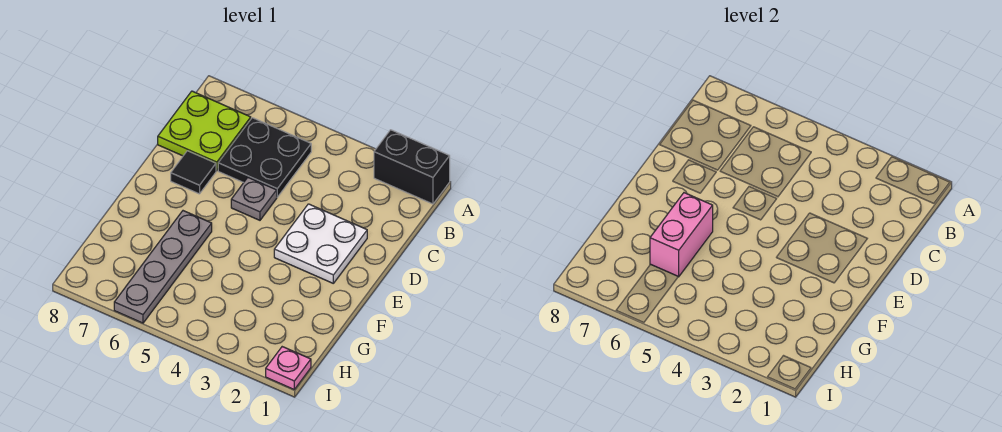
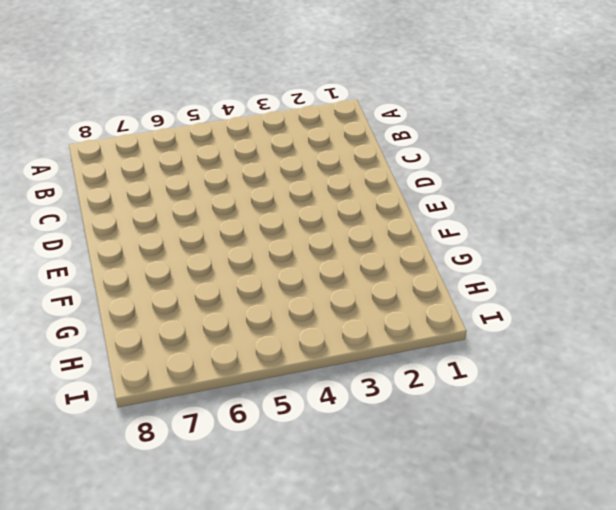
none -> black 1x2 brick [374,130,450,204]
none -> black 2x2 plate [218,118,311,197]

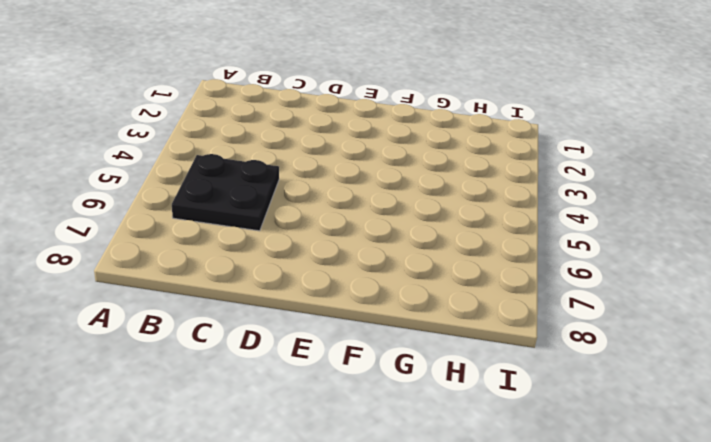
none -> black 1x2 brick [374,130,450,204]
none -> lime 2x2 plate [158,91,251,171]

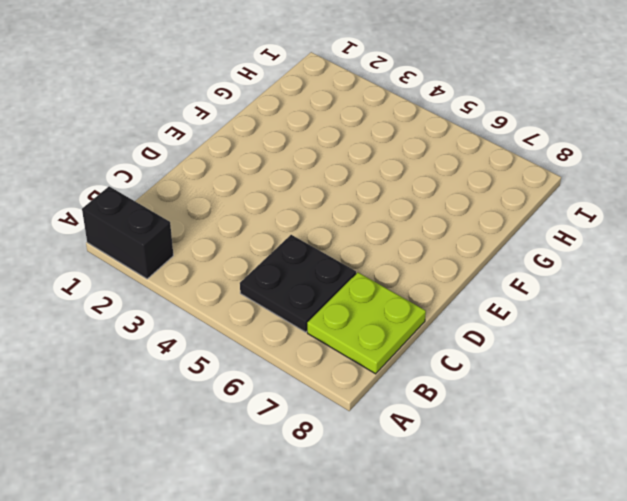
none -> white 2x2 plate [274,204,367,283]
none -> grey 1x1 plate [231,178,277,220]

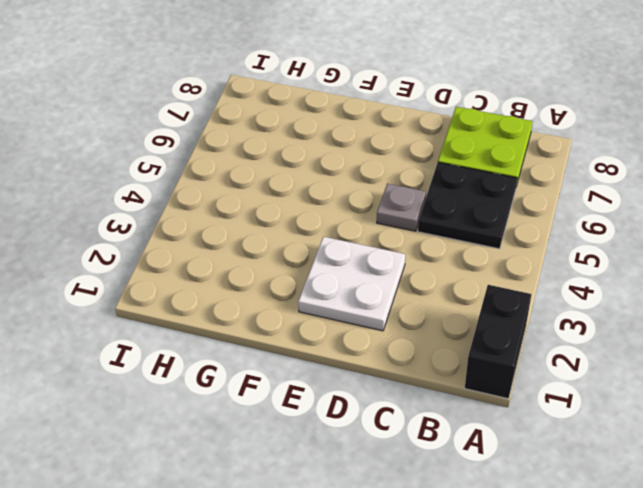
none -> black 1x1 tile [171,151,216,194]
none -> grey 1x4 plate [114,211,212,323]

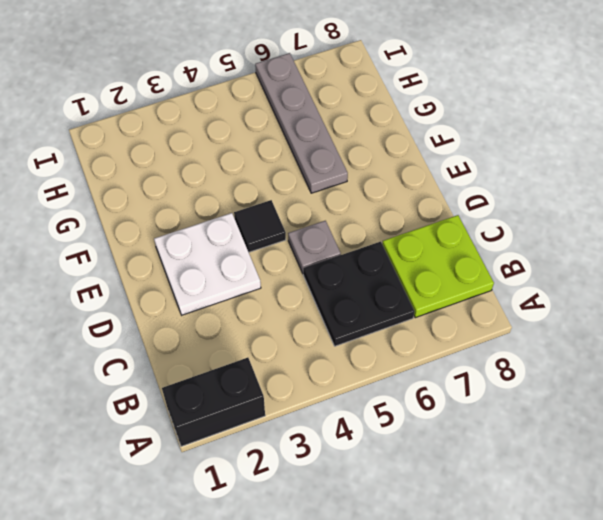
black 1x1 tile [234,200,286,252] -> black 1x1 tile moved to [171,151,216,194]
none -> pink 1x1 plate [266,347,311,389]
none -> pink 1x2 brick [650,193,713,277]

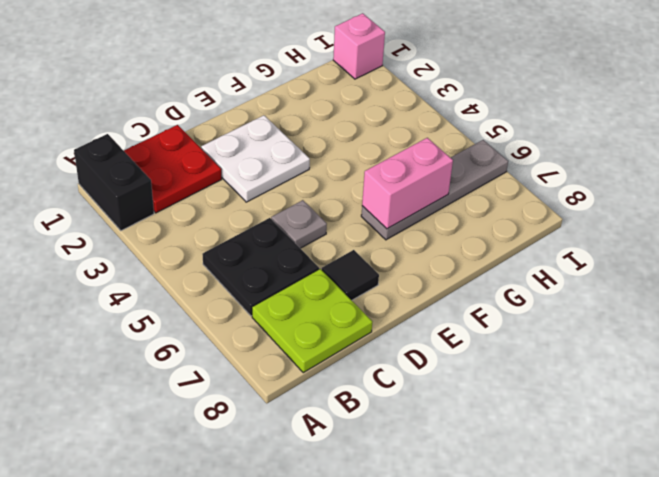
red 2x2 plate [124,125,222,213] -> none
pink 1x1 brick [333,13,385,79] -> pink 1x1 plate [266,347,311,389]

